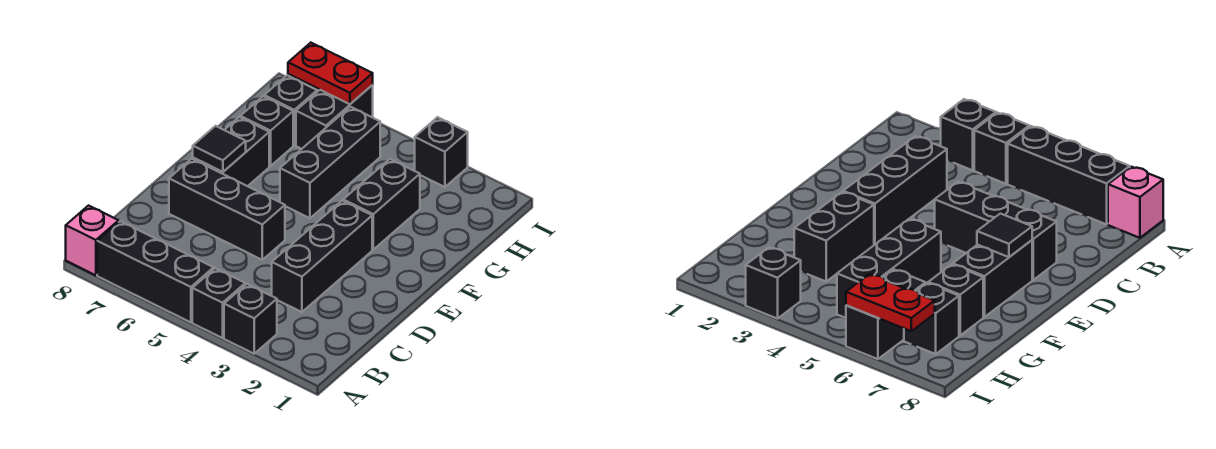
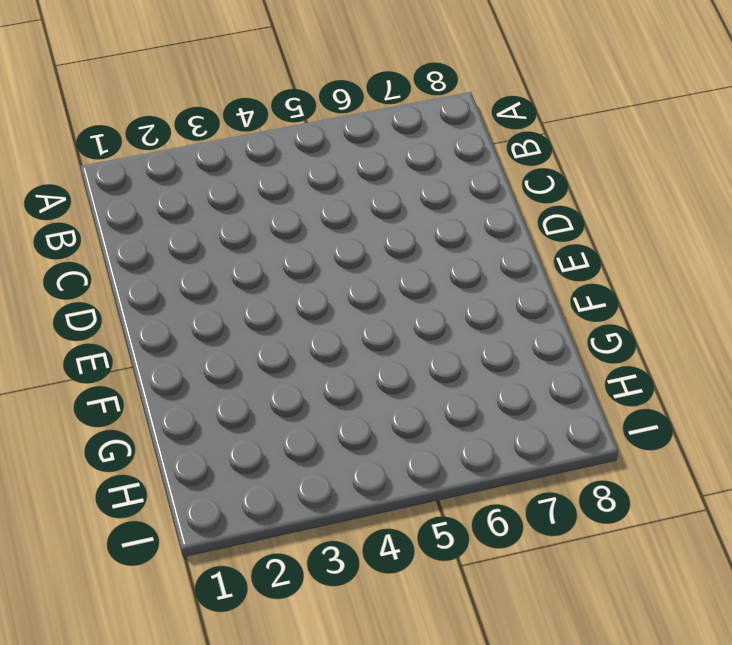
none -> black 1x1 brick [224,284,277,354]
none -> black 1x1 brick [192,268,245,338]
none -> black 1x3 brick [97,221,214,322]

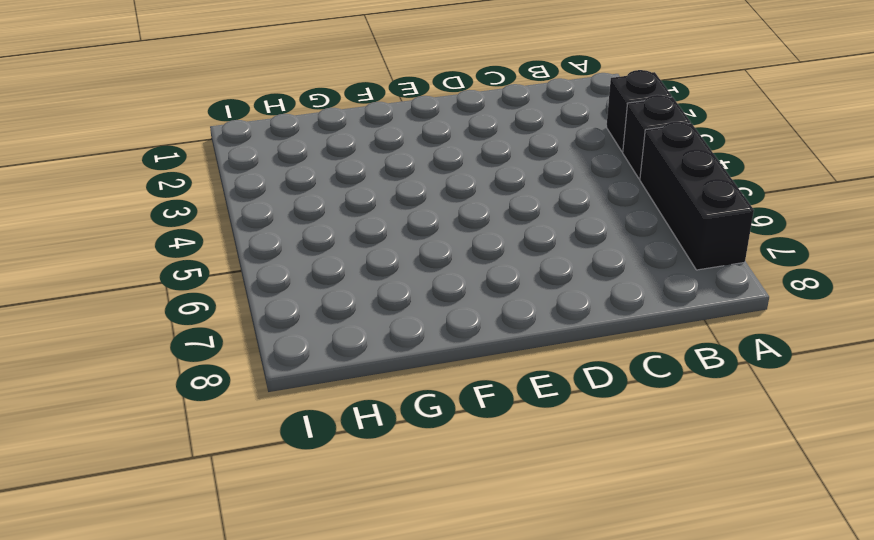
none -> pink 1x1 brick [66,206,119,275]
none -> black 1x3 brick [272,201,372,312]
none -> black 1x3 brick [169,159,285,260]

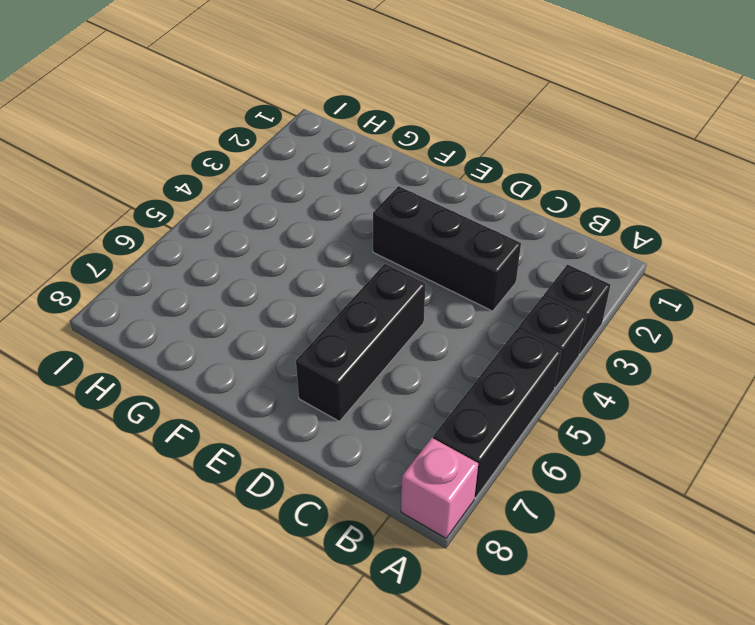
none -> black 1x2 brick [193,117,269,186]
none -> black 1x2 brick [343,159,420,249]
none -> black 1x3 brick [280,107,380,218]

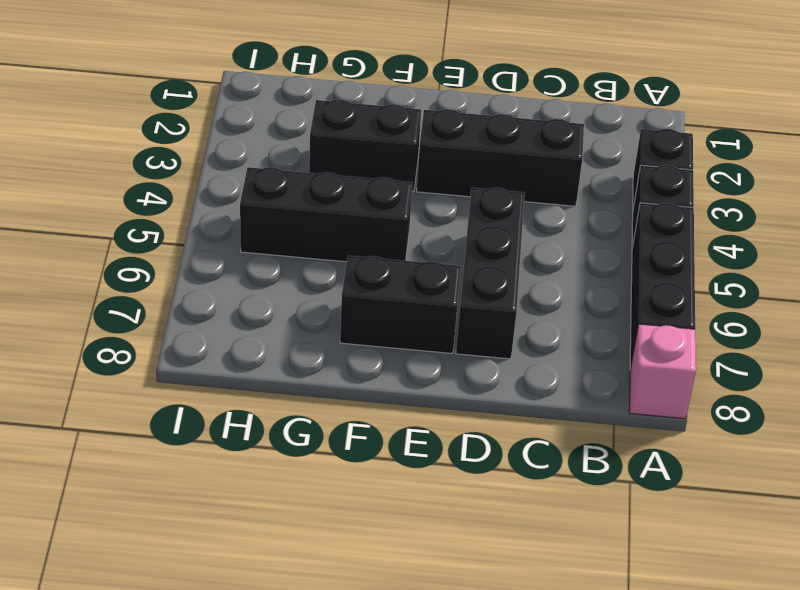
none -> black 1x1 brick [240,96,293,166]
none -> black 1x2 brick [296,85,373,149]
none -> black 1x1 brick [264,75,317,145]

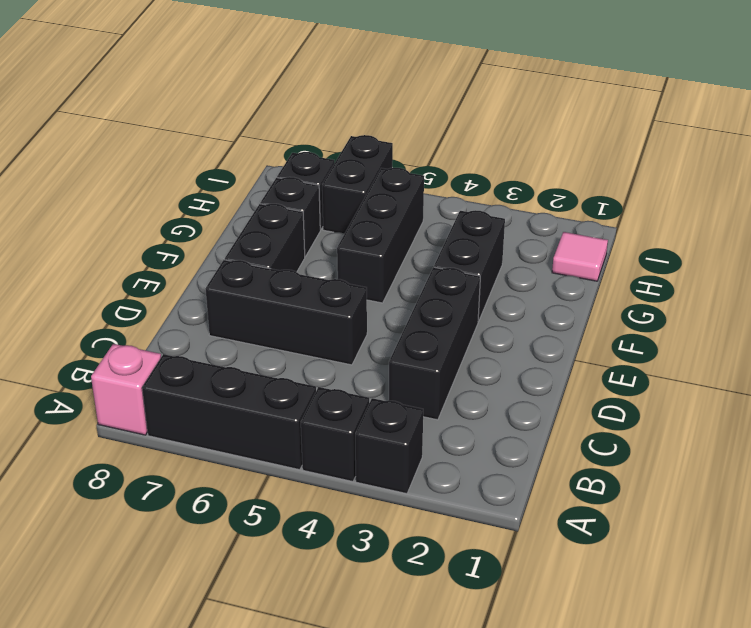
pink 1x1 tile [552,232,608,281] -> none
none -> black 1x1 brick [415,117,468,187]
none -> black 1x1 tile [193,126,246,172]
none -> red 1x2 plate [288,43,373,104]

